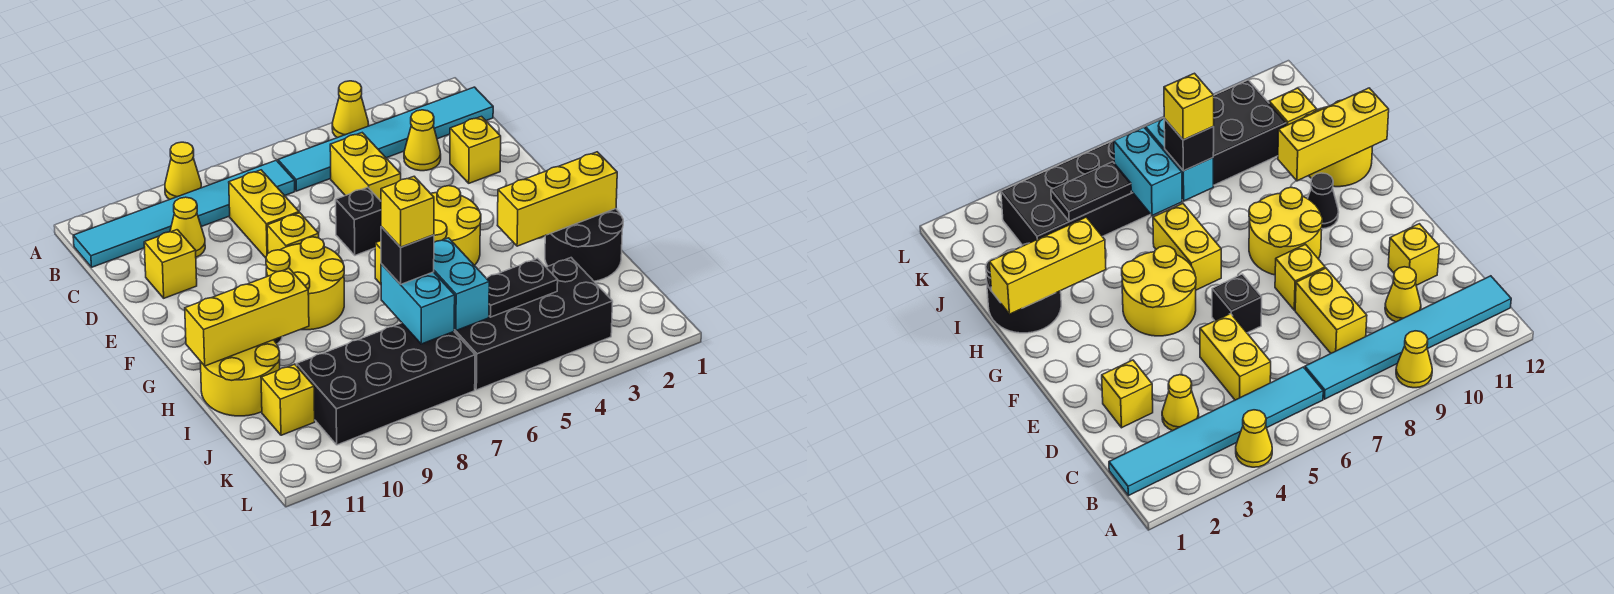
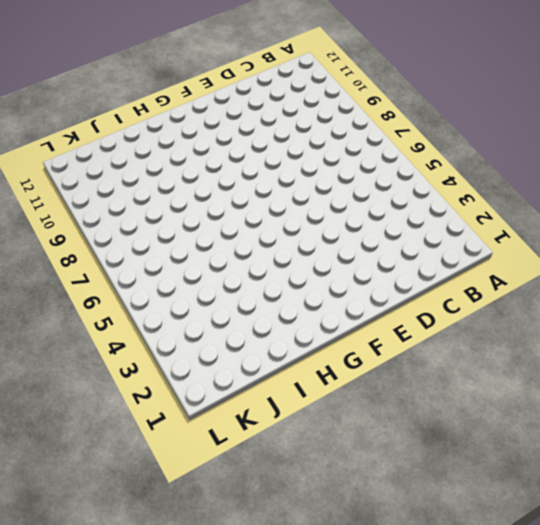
none -> yellow 1x1 cone [332,81,369,138]
none -> yellow 1x1 cone [165,142,201,200]
none -> cyan 1x6 tile [278,87,493,191]

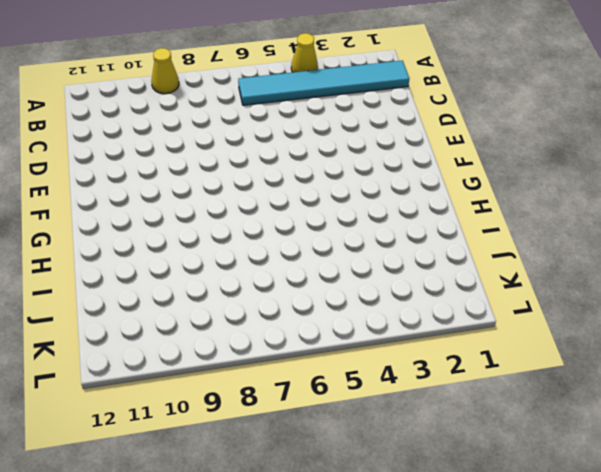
none -> cyan 1x6 tile [73,160,295,267]
none -> yellow 1x1 cone [404,110,441,171]
none -> yellow 1x2 brick [330,133,401,201]

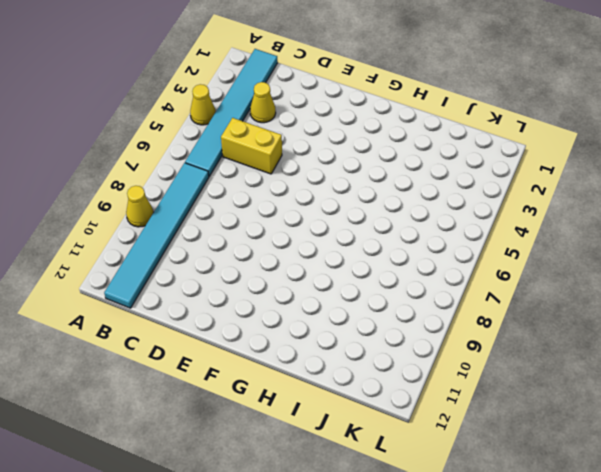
none -> yellow 1x2 brick [229,170,299,258]
none -> yellow 1x1 cone [170,197,205,257]
none -> yellow 1x1 brick [450,117,501,183]

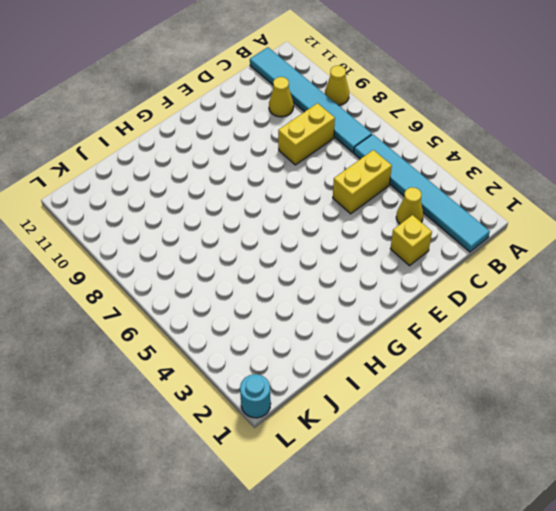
cyan 1x1 round brick [240,374,271,418] -> none
none -> yellow 1x1 cone [332,81,369,138]
none -> yellow 1x1 brick [144,230,197,298]
none -> black 1x1 brick [336,187,381,255]

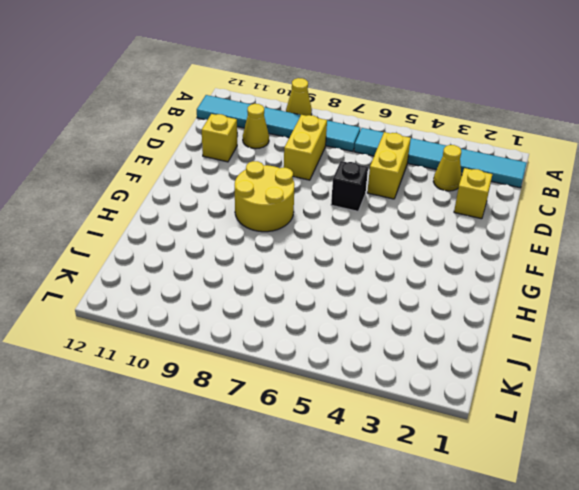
none -> yellow 1x1 cone [332,81,369,138]
none -> yellow 1x1 brick [267,213,319,253]
none -> yellow 2x2 round brick [430,186,481,266]

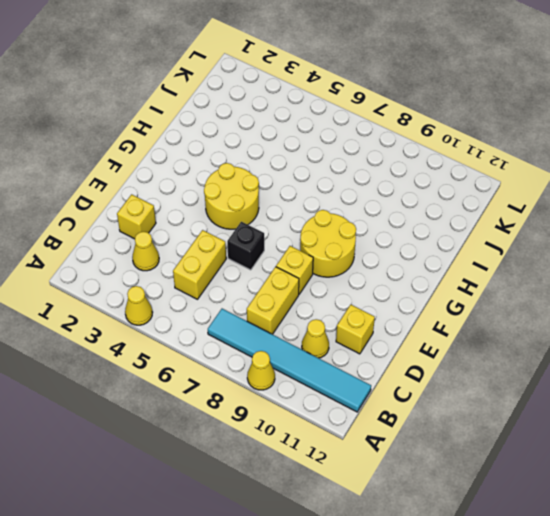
none -> cyan 1x6 tile [278,87,493,191]
none -> yellow 1x2 brick [1153,204,1221,290]
none -> black 1x1 cone [1308,173,1339,229]

